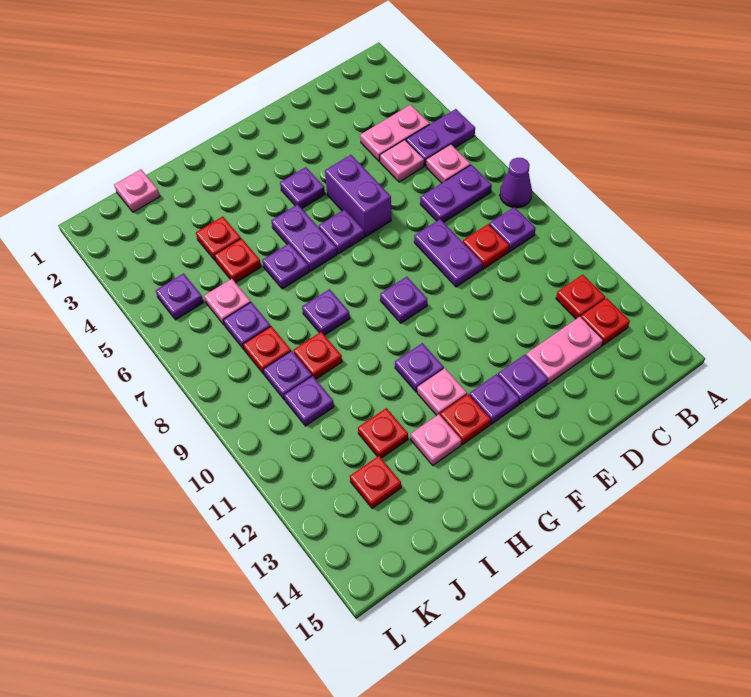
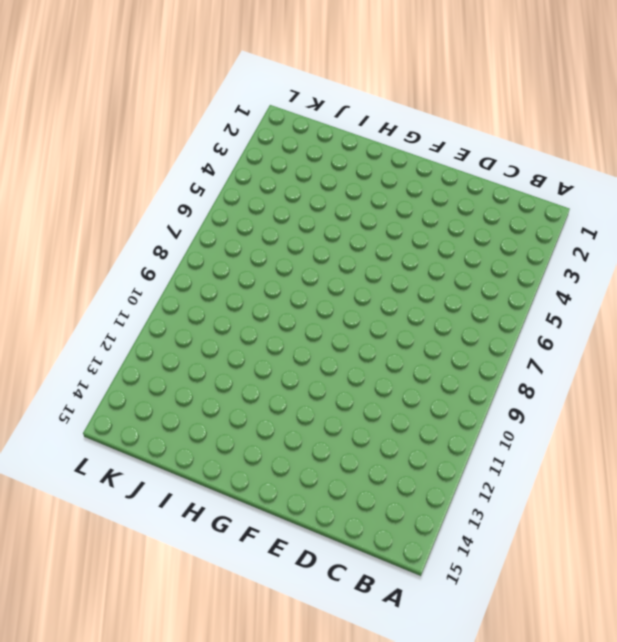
none -> purple 1x2 plate [406,109,475,166]
none -> purple 1x1 cone [500,158,532,208]
none -> pink 1x2 plate [360,105,430,161]
none -> pink 1x1 plate [426,144,471,183]

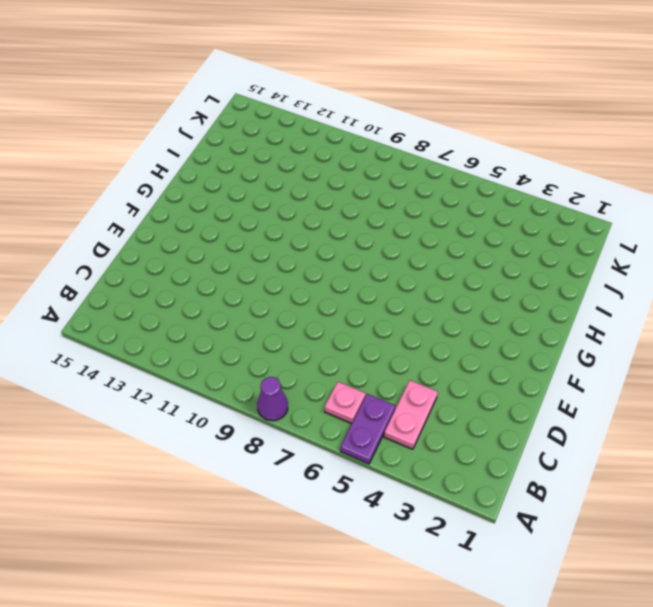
none -> purple 1x2 plate [420,165,492,222]
none -> purple 1x1 plate [489,207,536,252]
none -> red 1x1 plate [556,275,605,319]
none -> red 1x1 plate [581,298,630,346]

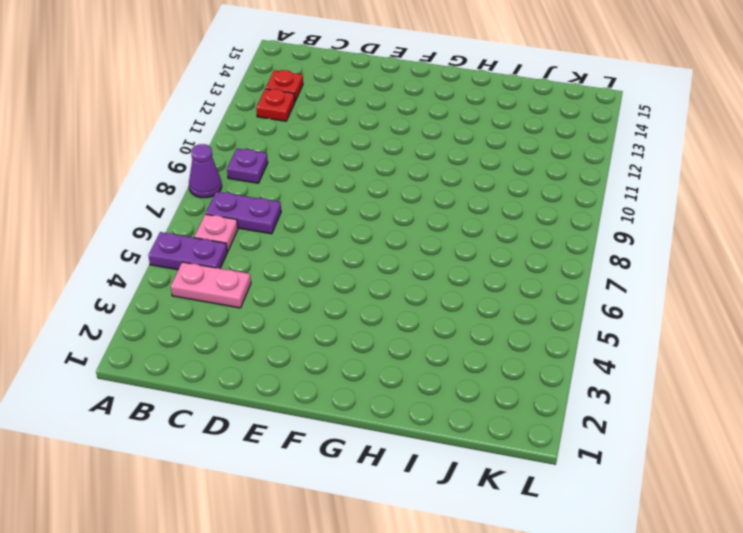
none -> pink 1x1 plate [380,140,424,182]
none -> red 1x1 plate [463,224,509,269]
none -> pink 1x2 plate [526,317,603,384]
none -> purple 1x2 plate [414,219,482,287]

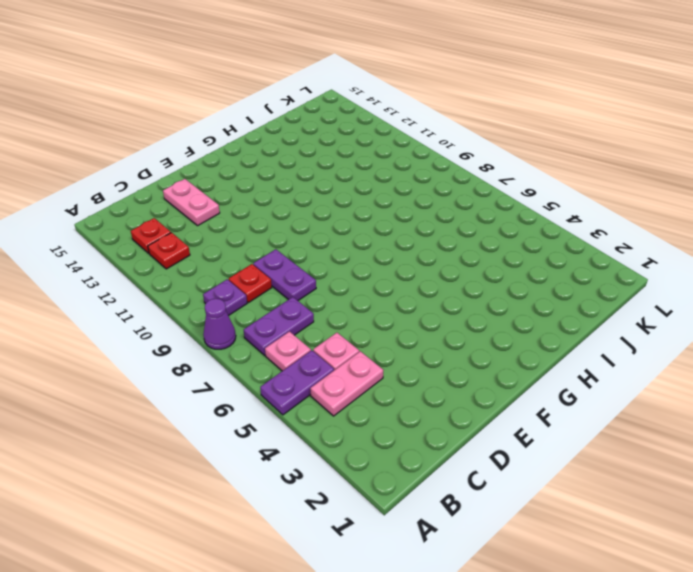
pink 1x2 plate [163,179,220,226] -> pink 1x2 plate turned to [526,317,603,384]
none -> purple 1x2 brick [325,155,391,237]
none -> purple 1x1 plate [498,355,548,404]
none -> purple 1x1 plate [280,167,325,208]
none -> purple 1x1 plate [319,209,364,254]

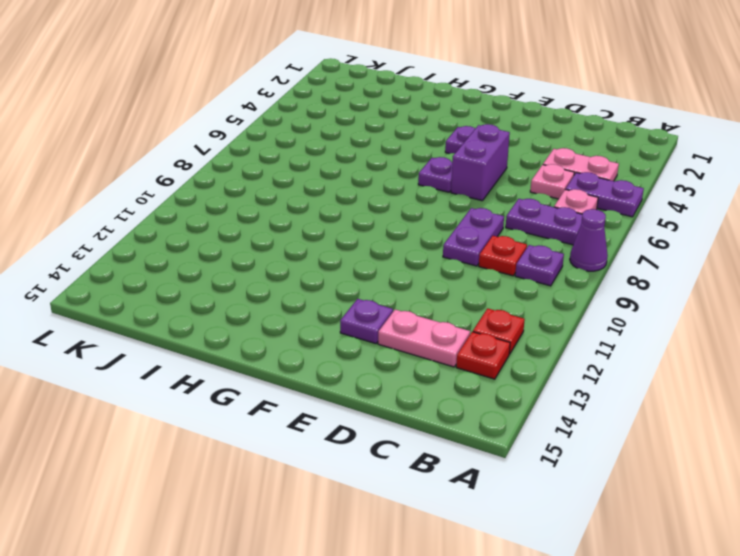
none -> purple 1x1 plate [380,277,427,323]
none -> purple 1x1 plate [469,374,519,424]
none -> purple 1x2 plate [271,205,337,271]
none -> purple 1x1 plate [395,343,444,392]

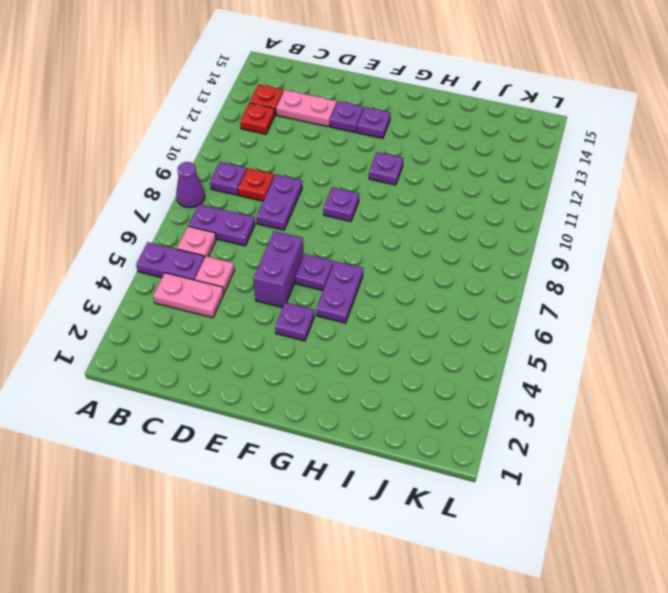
none -> pink 1x1 plate [417,368,467,416]
none -> red 1x1 plate [440,394,491,445]
none -> purple 1x1 plate [262,244,309,289]
none -> purple 1x1 plate [302,289,350,335]

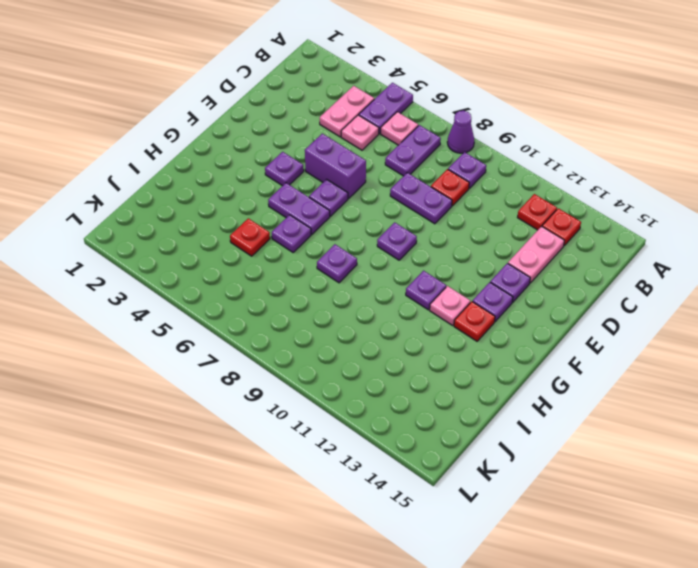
none -> pink 1x1 plate [411,414,461,465]
none -> red 1x1 plate [196,216,241,261]
none -> red 1x1 plate [293,332,342,379]
none -> red 1x1 plate [358,408,408,458]

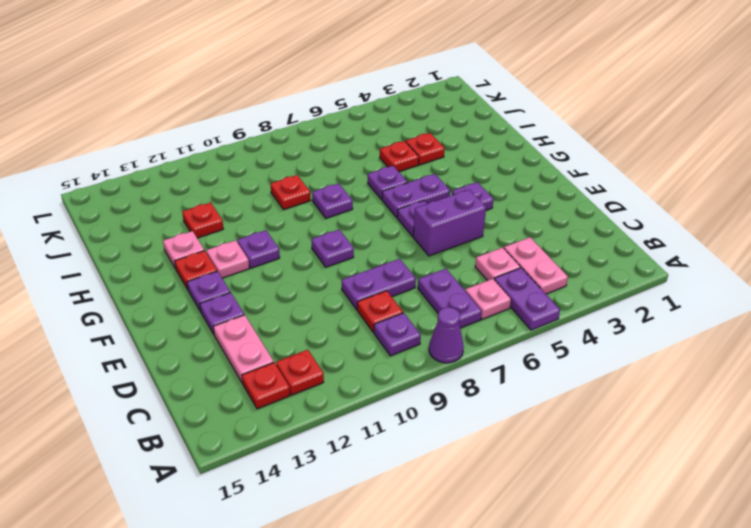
none -> pink 1x1 plate [114,169,160,212]
none -> pink 1x1 plate [204,279,251,325]
none -> purple 1x1 plate [223,302,271,349]
none -> red 1x1 plate [243,326,291,374]

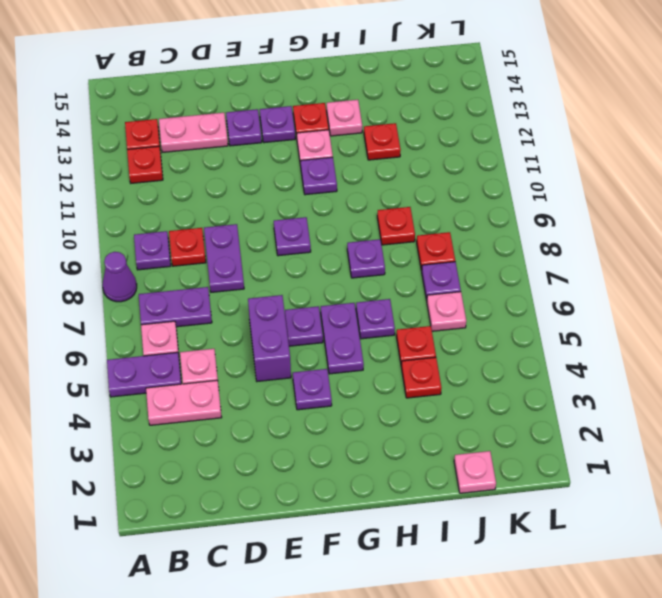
none -> purple 1x1 plate [263,351,312,400]
none -> purple 1x1 plate [284,376,334,426]
none -> red 1x1 plate [350,456,401,508]
none -> purple 1x1 plate [156,273,203,320]

